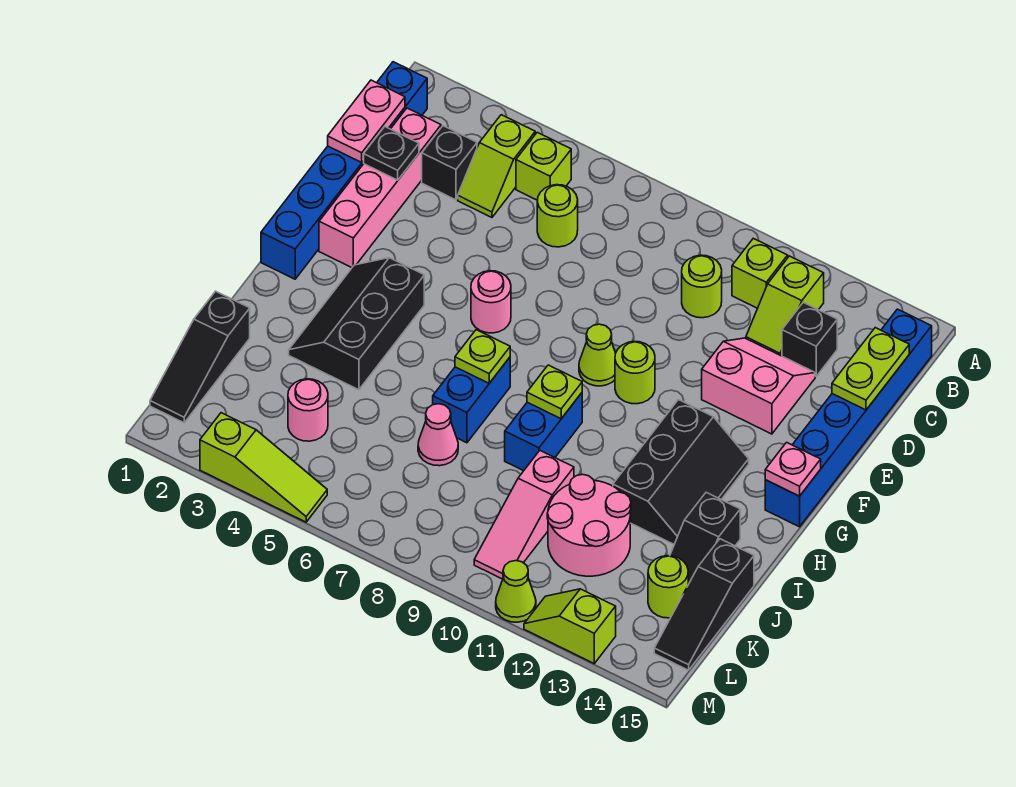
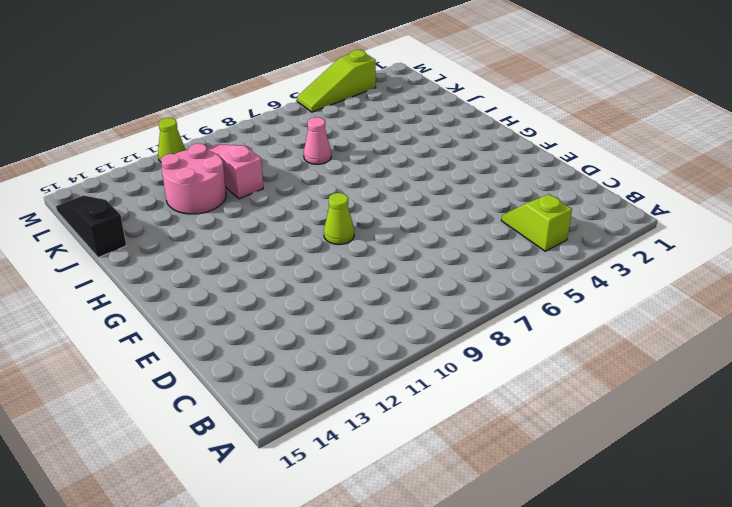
none -> blue 1x6 brick [261,62,427,279]
none -> lime 1x1 brick [516,132,571,200]
none -> lime 1x1 brick [732,238,788,308]
none -> lime 1x2 slope [746,256,824,356]

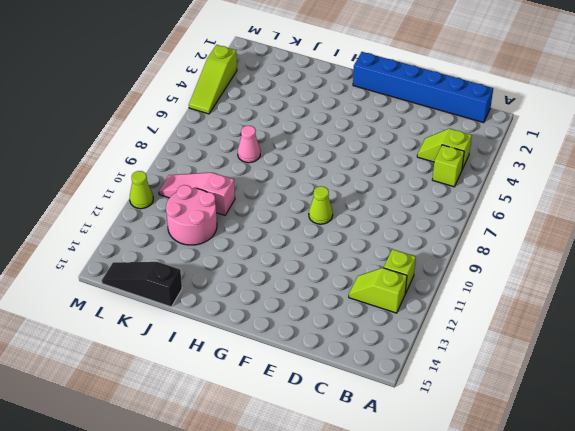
none -> blue 1x6 brick [765,309,932,527]
none -> pink 1x4 brick [319,108,441,268]
none -> black 1x1 brick [422,126,477,200]
none -> lime 1x1 round brick [537,185,578,247]

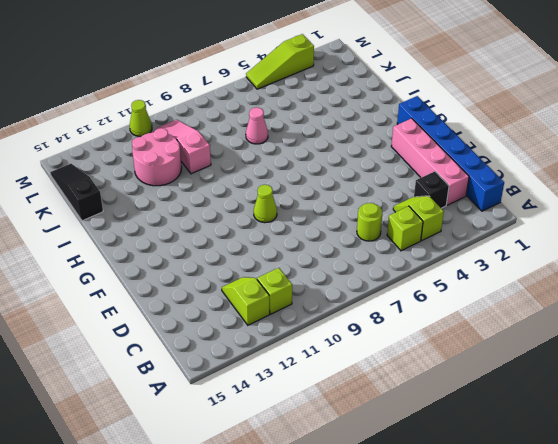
none -> blue 1x6 brick [765,309,932,527]
none -> lime 1x1 round brick [682,255,722,318]
none -> black 1x1 brick [782,303,837,376]
none -> pink 2x2 slope [702,338,815,434]

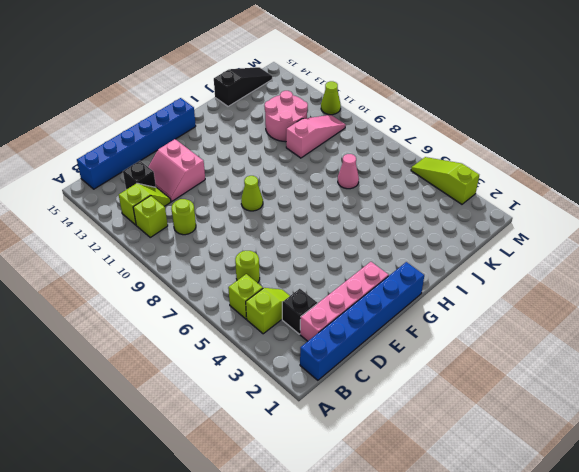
none -> pink 1x1 round brick [471,271,511,333]
none -> lime 1x1 round brick [615,341,655,404]
none -> black 2x3 slope [289,258,424,390]
none -> black 2x3 slope [613,400,749,544]

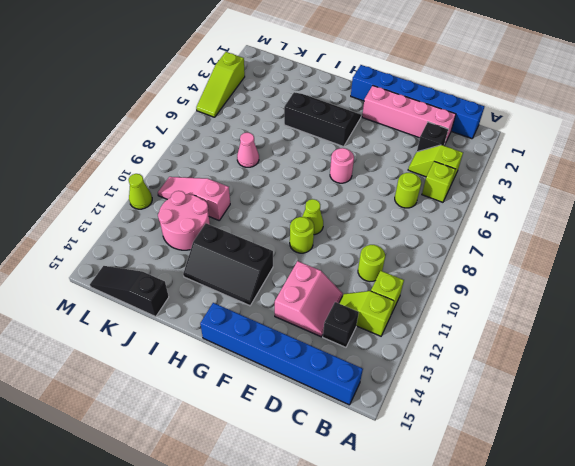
none -> blue 1x2 brick [433,357,510,443]
none -> blue 1x2 brick [505,393,582,471]
none -> black 1x2 slope [670,492,740,584]
none -> black 1x3 slope [150,291,250,423]

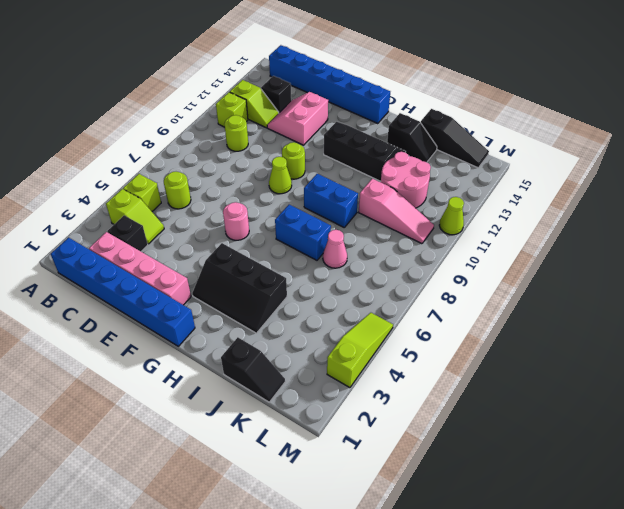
black 1x2 slope [221,337,285,402] -> black 1x3 slope [150,291,250,423]
none -> pink 1x1 round brick [288,379,328,441]
none -> lime 1x1 round brick [648,556,688,618]
none -> lime 1x2 slope [524,589,616,663]
none -> pink 1x2 plate [328,80,405,162]

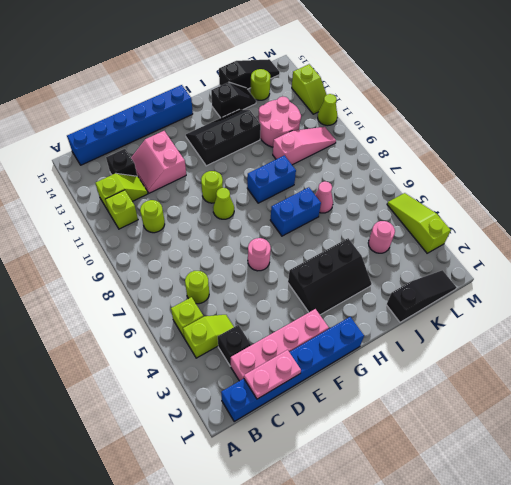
none -> lime 1x2 plate [832,328,909,410]
none -> black 1x1 plate [364,127,419,180]
none -> pink 1x1 plate [765,442,821,496]
none -> lime 1x1 plate [455,330,510,383]

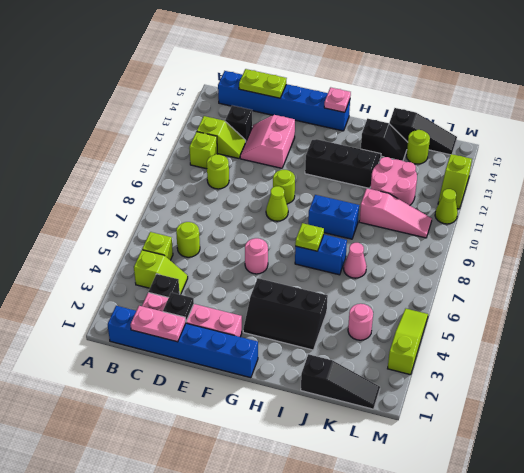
none -> lime 1x1 plate [527,365,582,419]

